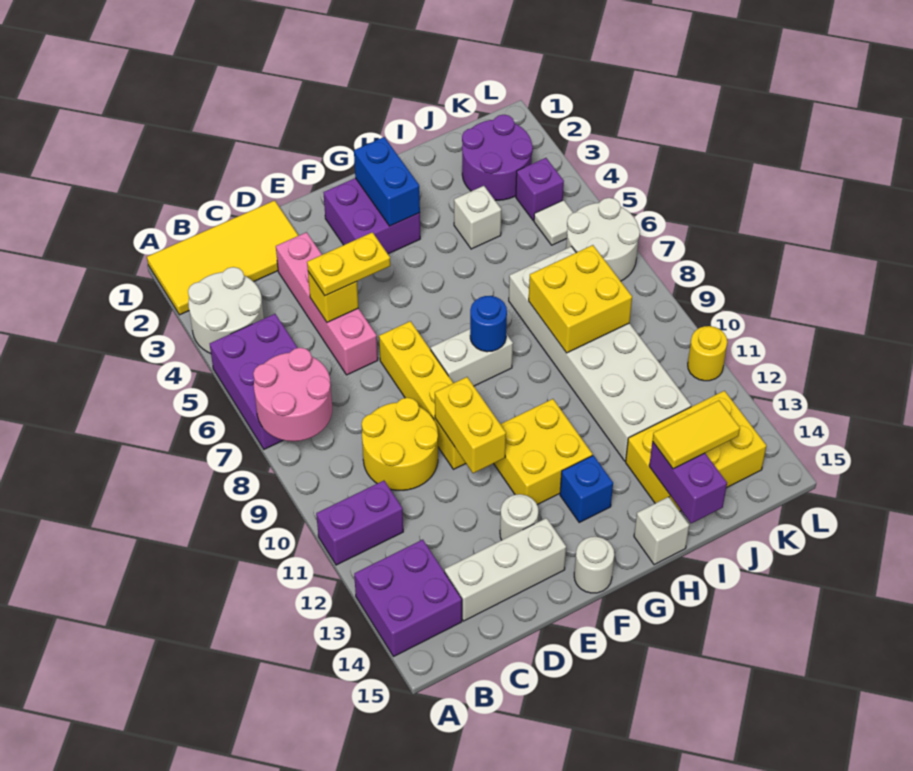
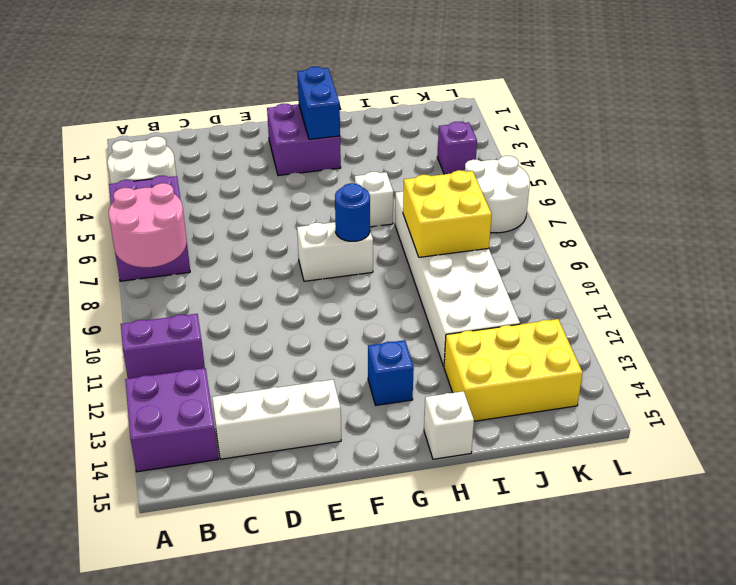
white 1x1 brick [355,172,393,227] -> white 1x1 brick moved to [454,186,501,249]
none -> yellow 2x4 tile [147,200,298,315]
none -> yellow 2x2 round brick [362,398,438,490]
none -> pink 1x4 brick [276,232,378,375]
none -> yellow 1x4 brick [379,321,466,469]

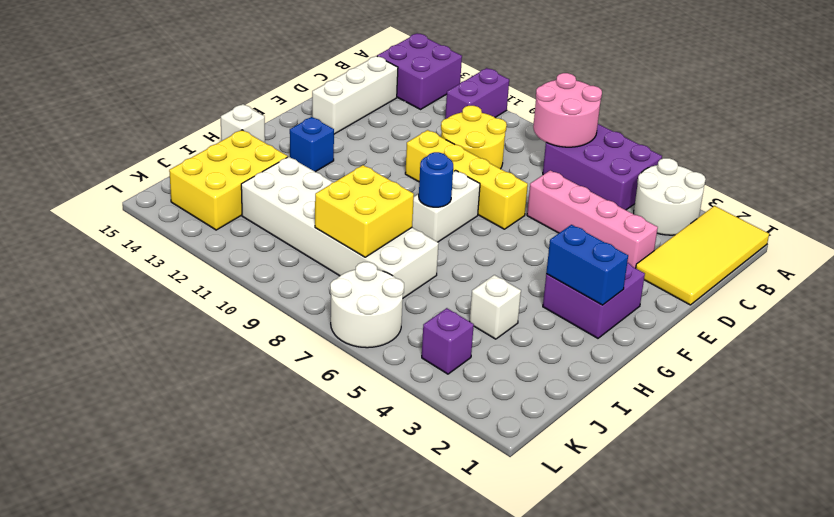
none -> white 1x1 round brick [500,494,538,540]
none -> yellow 2x2 brick [494,399,592,505]
none -> white 1x1 round brick [574,537,614,593]
none -> purple 2x2 round brick [462,115,533,200]

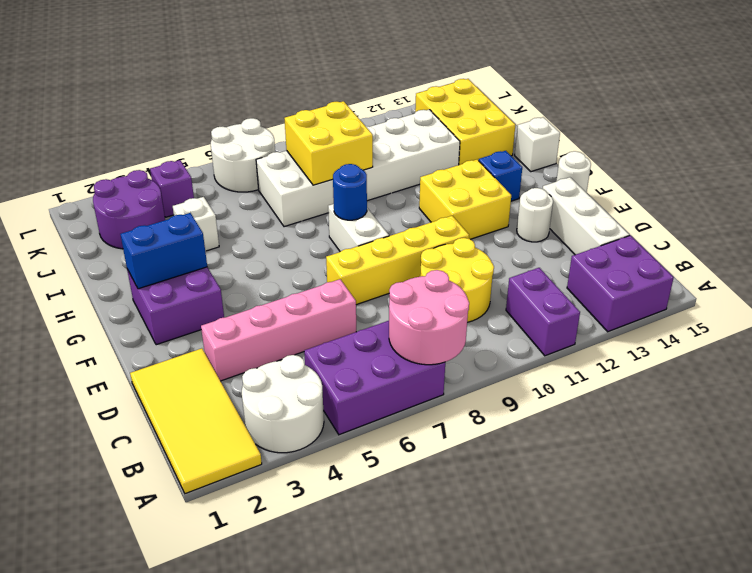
none -> white 1x1 tile [534,200,573,245]
none -> yellow 1x1 round brick [688,326,727,381]
none -> yellow 1x1 brick [308,272,358,322]
none -> yellow 1x2 brick [435,377,506,473]

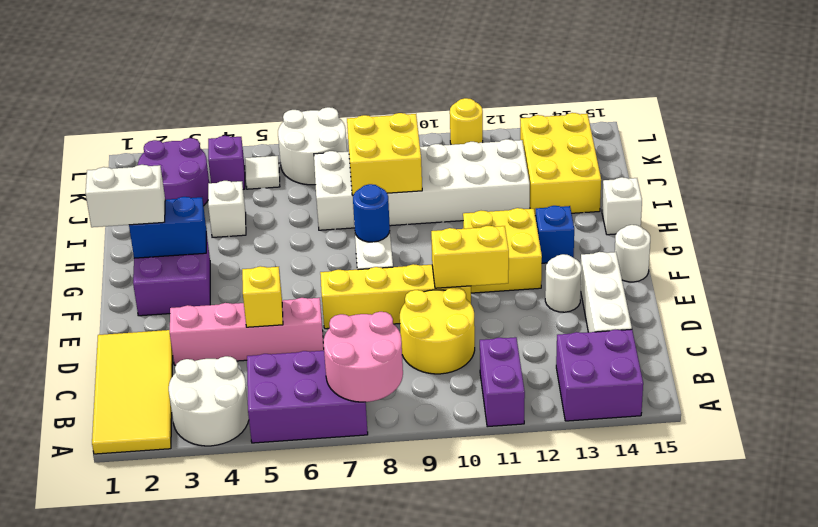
white 1x2 brick [86,165,165,227] -> none
none -> purple 1x2 brick [649,442,727,523]
none -> yellow 1x2 plate [307,232,390,296]
none -> yellow 1x2 tile [652,400,740,469]

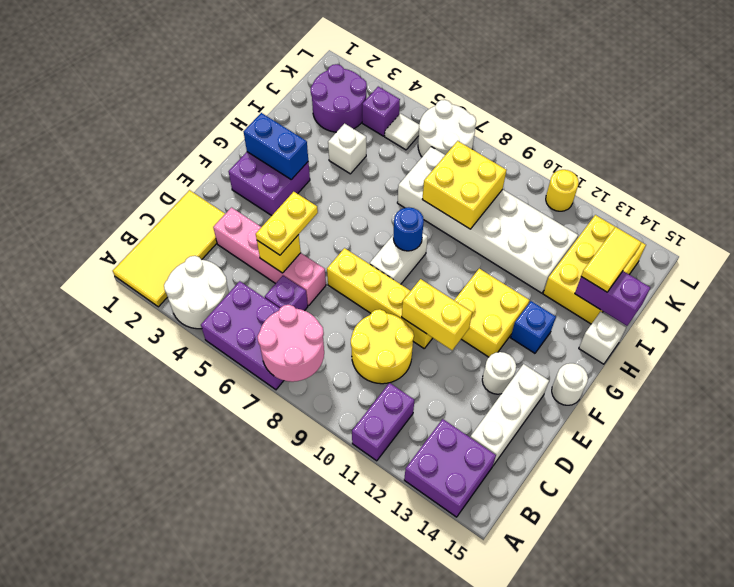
purple 1x1 brick [265,276,308,311] -> none

